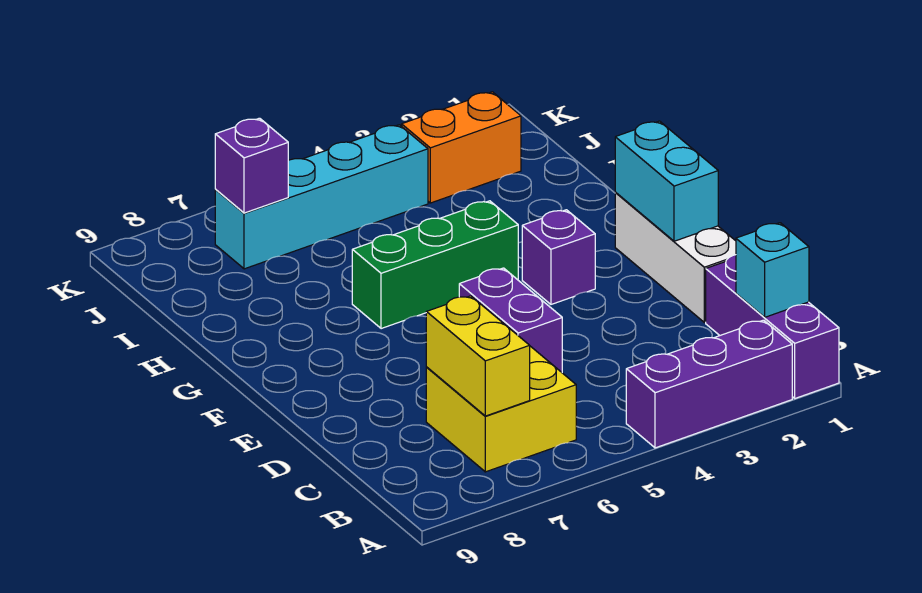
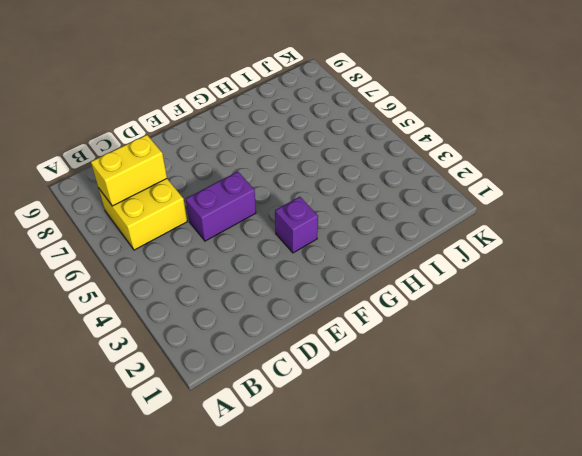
none -> purple 1x3 brick [706,255,839,398]
none -> purple 1x3 brick [626,320,792,448]
none -> white 1x3 brick [615,193,736,322]

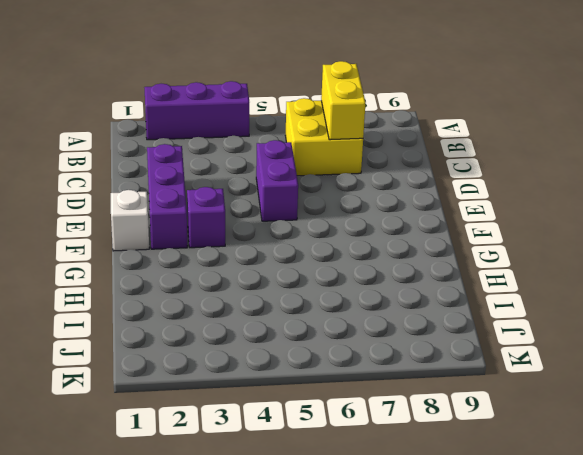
purple 1x3 brick [147,144,187,249] -> purple 1x3 brick moved to [706,255,839,398]
white 1x1 brick [111,190,149,251] -> white 1x3 brick [615,193,736,322]
none -> green 1x3 brick [352,201,518,329]
none -> orange 1x2 brick [402,92,521,203]
none -> cyan 1x4 brick [215,125,428,269]

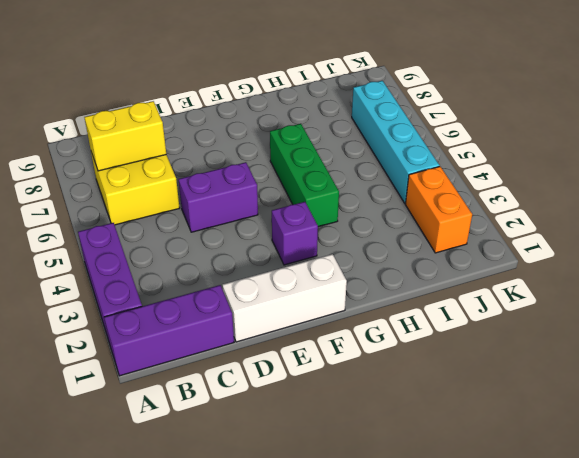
none -> cyan 1x1 brick [736,223,809,317]
none -> cyan 1x2 brick [615,121,718,241]
none -> purple 1x1 brick [215,118,288,213]

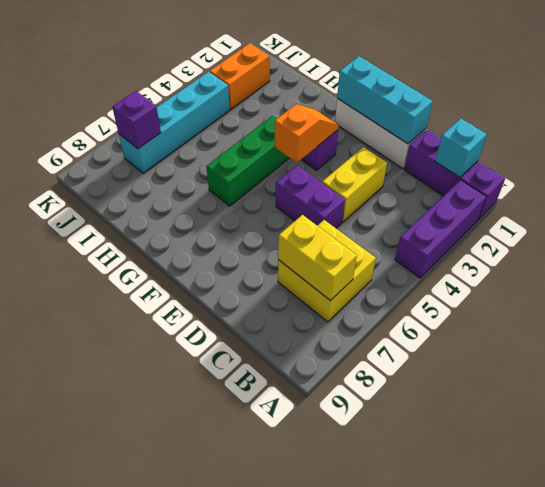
cyan 1x3 brick [337,56,433,144] -> cyan 1x2 brick [615,121,718,241]
yellow 1x2 brick [322,147,387,222] -> none
orange 1x2 slope [275,104,339,163] -> none

